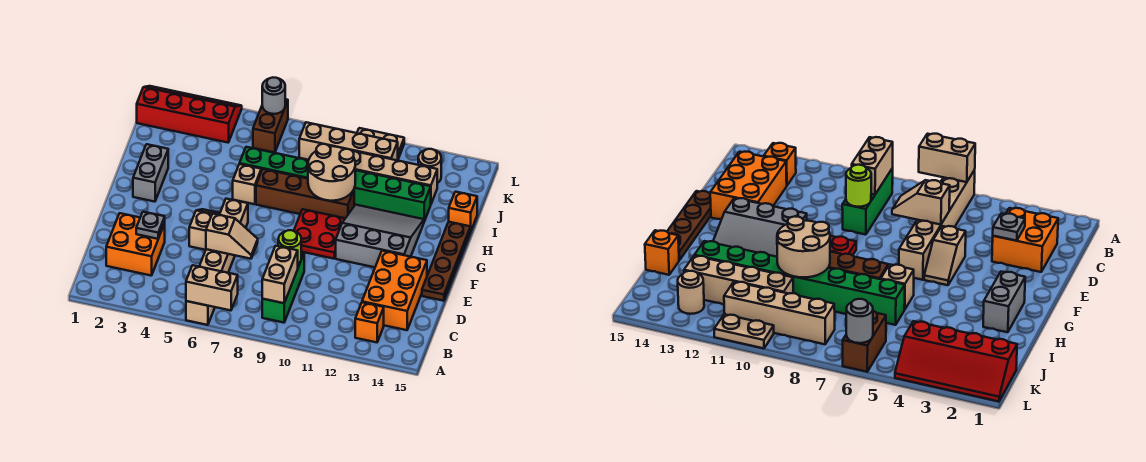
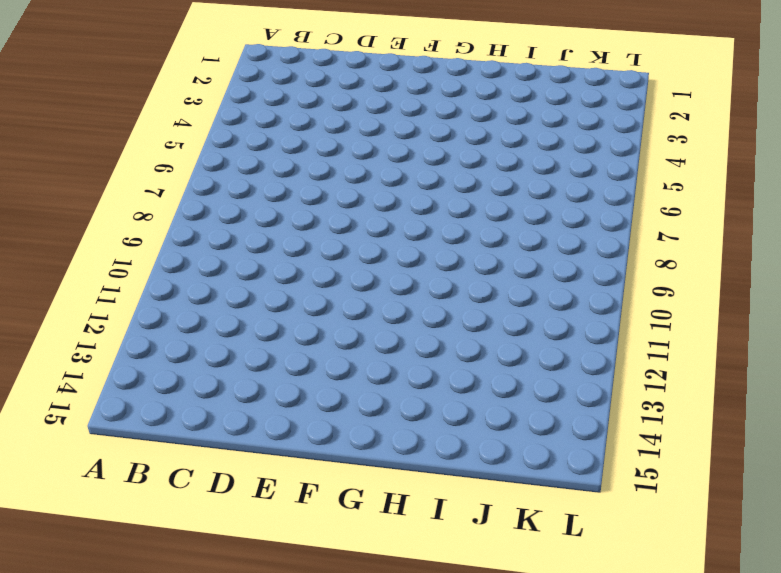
none -> tan 1x6 brick [186,199,248,325]
none -> green 1x3 brick [262,252,304,323]
none -> orange 1x1 brick [355,302,384,342]

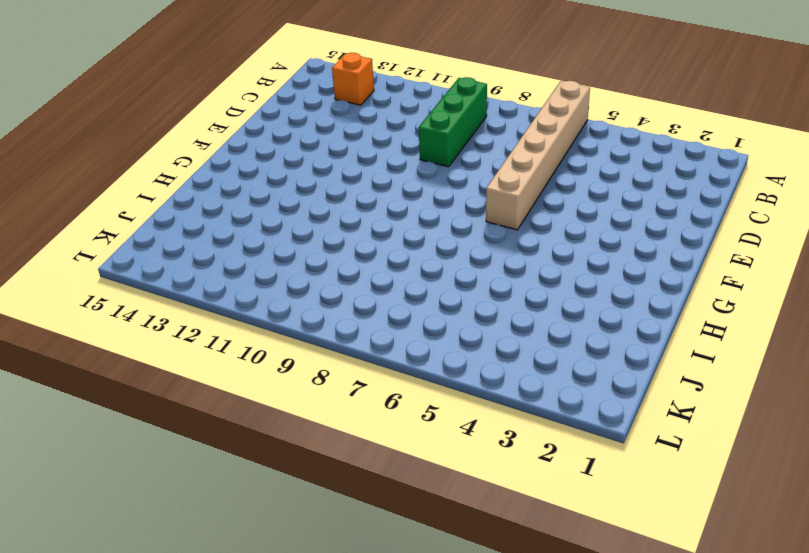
none -> orange 2x2 brick [106,213,165,276]
none -> orange 2x3 brick [362,251,427,330]
none -> tan 1x2 slope [189,209,220,250]

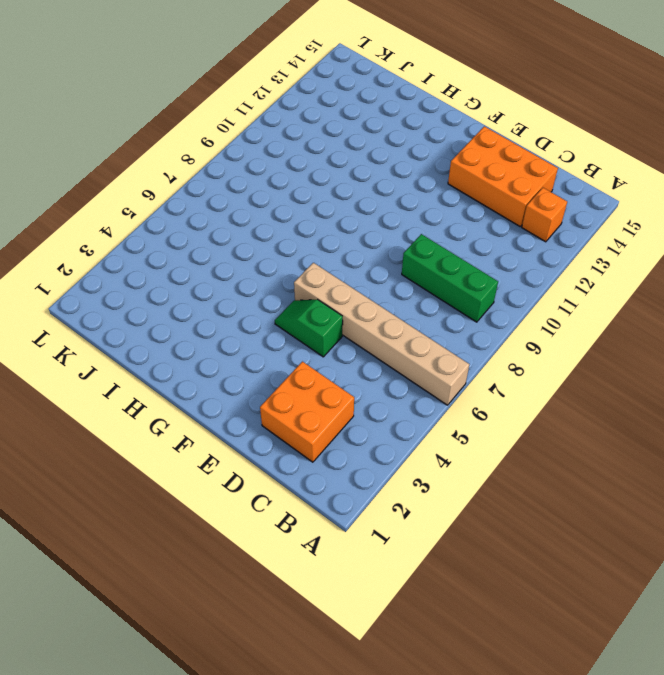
green 1x2 slope [275,300,343,357] -> tan 1x2 slope [189,209,220,250]
none -> brown 1x4 plate [422,222,470,301]
none -> red 2x2 plate [294,209,345,259]
none -> grey 3x3 slope [336,205,424,267]

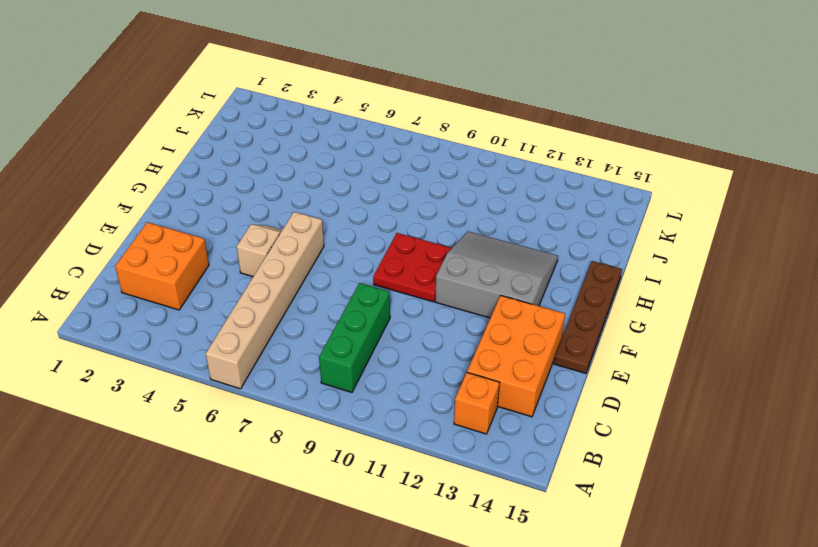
none -> grey 1x2 brick [133,144,168,202]
none -> tan 1x1 brick [233,164,261,204]
none -> brown 1x4 brick [256,169,354,218]

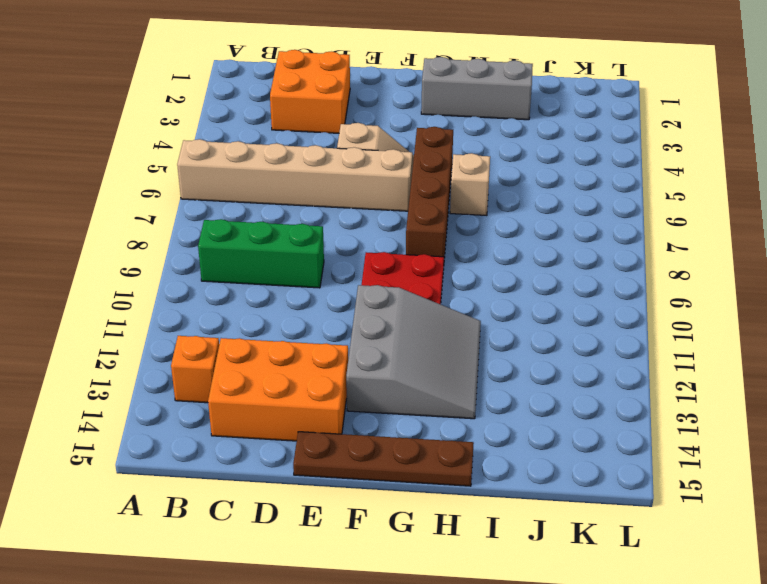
grey 1x3 brick [421,57,533,120] -> grey 1x2 brick [133,144,168,202]
brown 1x4 brick [406,127,453,258] -> brown 1x4 brick moved to [256,169,354,218]
none -> green 1x8 brick [239,147,431,221]
none -> orange 1x1 brick [449,192,477,232]
none -> tan 1x4 brick [353,151,437,204]

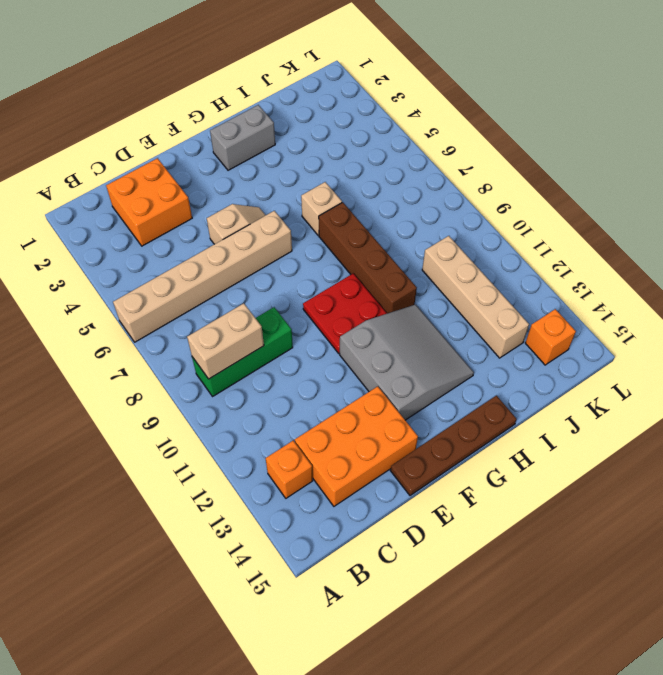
orange 1x1 brick [525,309,576,365] -> orange 1x1 brick moved to [449,192,477,232]
none -> green 1x8 brick [239,147,431,221]
none -> red 2x4 slope [137,86,242,143]
none -> brown 1x2 brick [253,99,288,153]

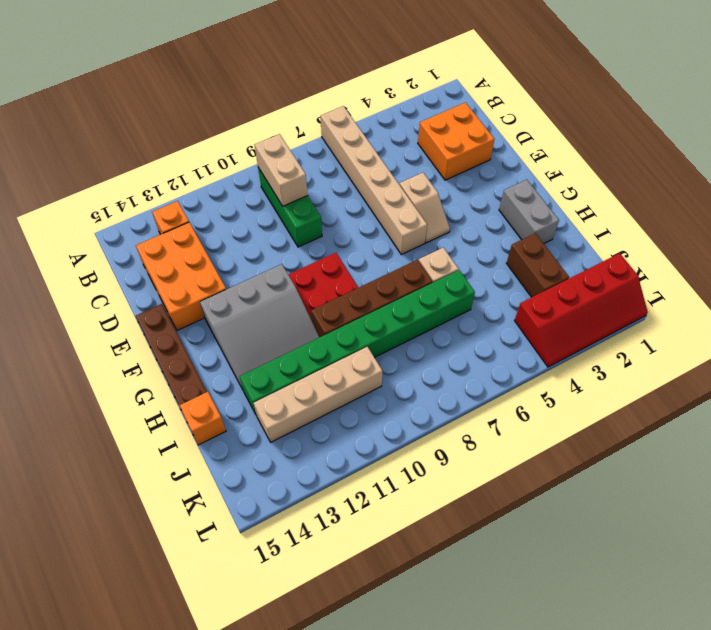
brown 1x2 brick [506,233,569,297] -> brown 1x2 brick moved to [253,99,288,153]
none -> tan 1x4 brick [299,122,398,160]
none -> tan 1x1 round brick [418,149,441,183]
none -> tan 1x2 plate [357,128,404,159]

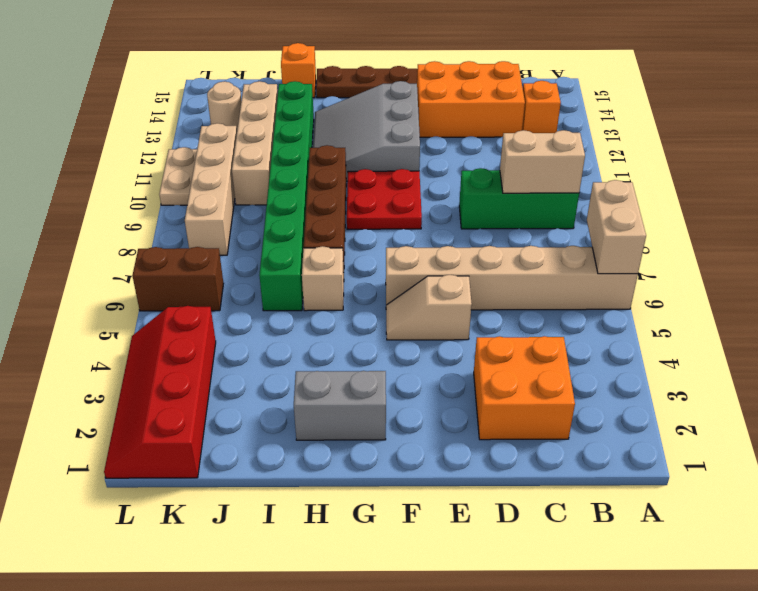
none -> grey 1x1 plate [136,212,165,239]
none -> tan 1x2 slope [206,214,258,259]
none -> lime 1x1 round brick [278,230,301,264]

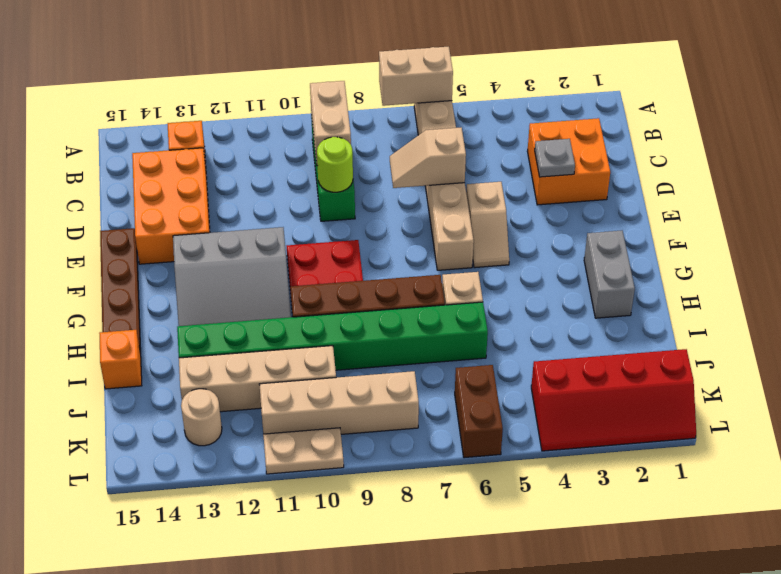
none -> tan 2x2 round brick [308,144,355,201]
none -> grey 1x1 round brick [262,77,285,114]

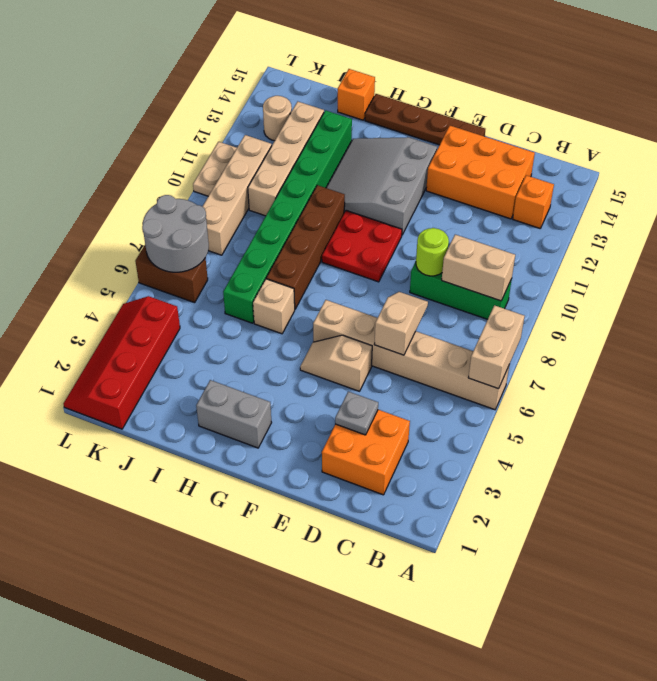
grey 2x2 round brick [142,195,209,272] -> grey 1x1 round brick [262,77,285,114]
none -> tan 2x2 round brick [308,144,355,201]

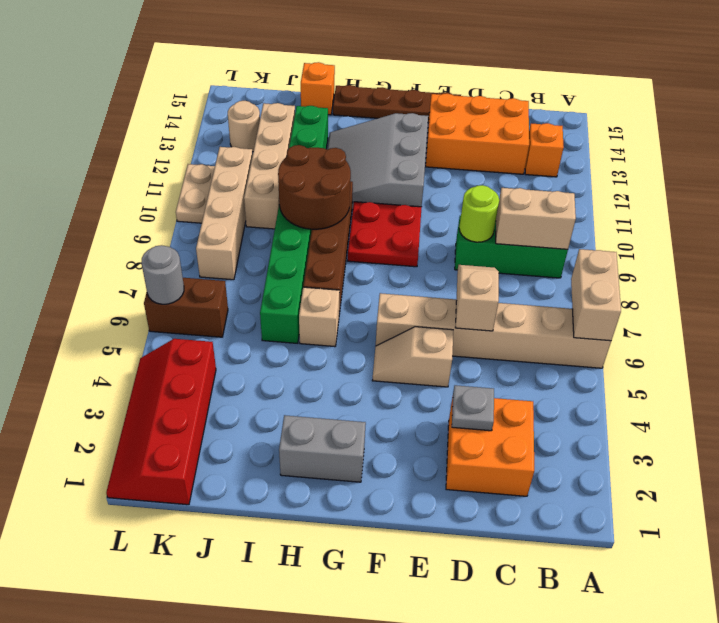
brown 2x2 round brick [278,145,351,229] -> tan 2x2 round brick [308,144,355,201]

